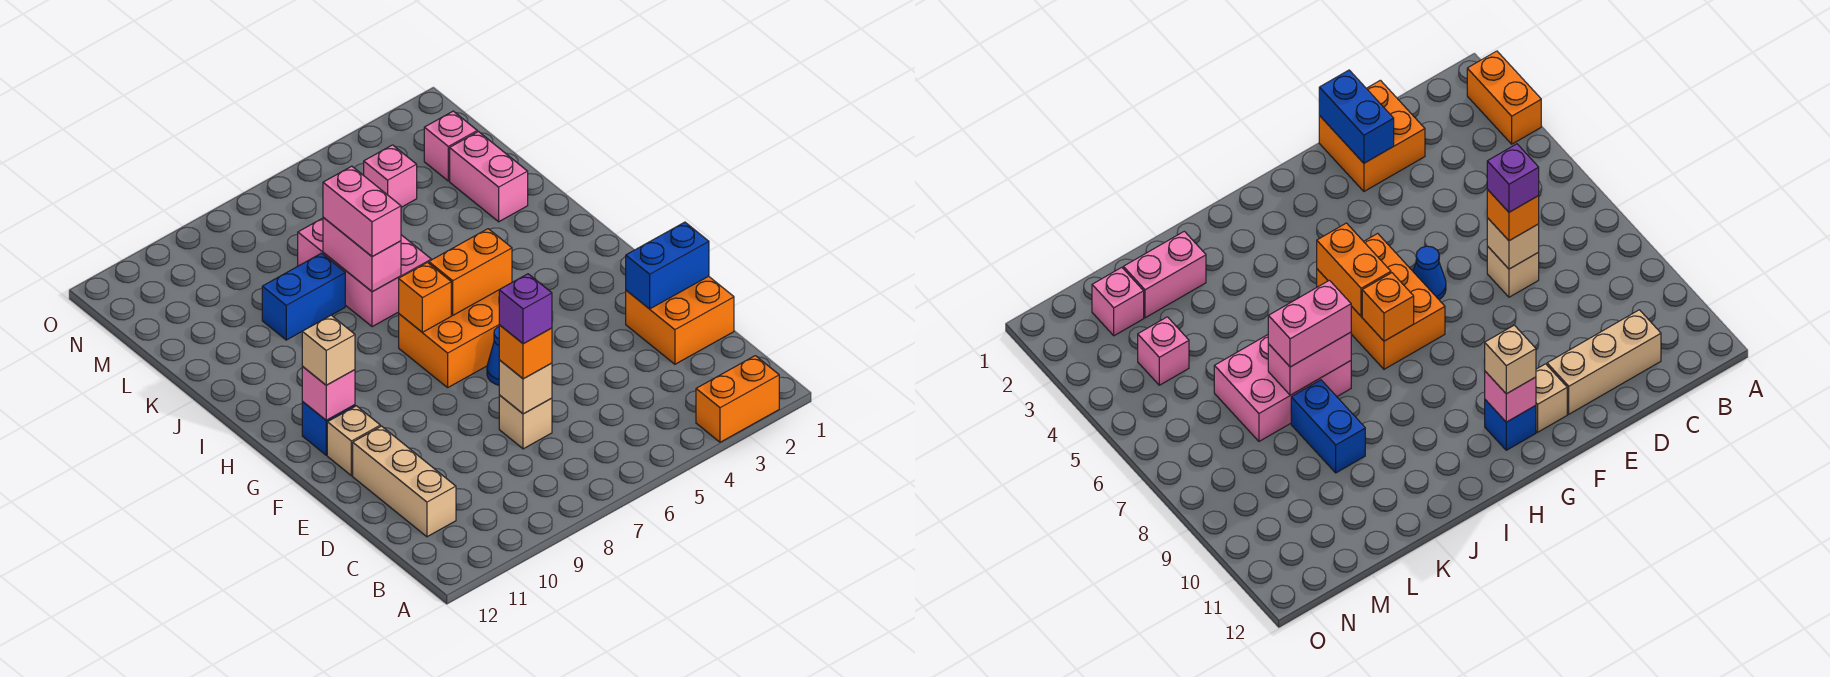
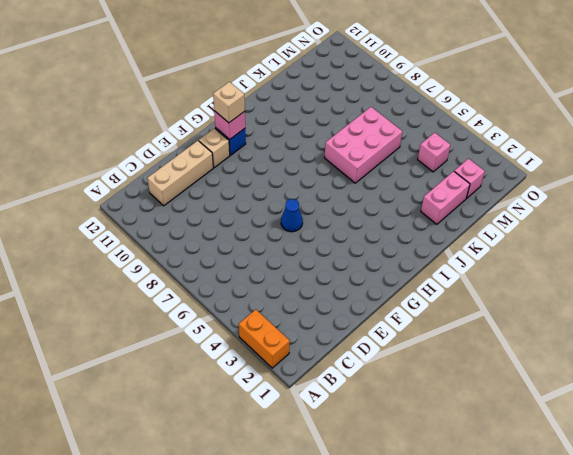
none -> orange 2x2 brick [626,276,734,364]
none -> tan 1x1 brick [499,395,552,449]
none -> orange 2x3 brick [399,290,499,388]

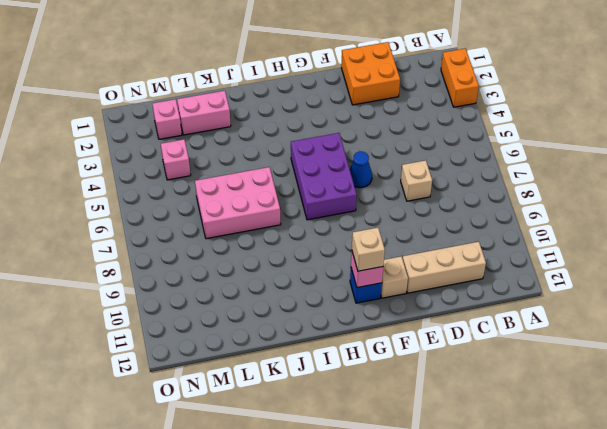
purple 2x3 brick [291,133,357,220] -> orange 2x3 brick [399,290,499,388]
none -> blue 1x2 brick [262,253,345,340]
none -> tan 1x1 brick [499,360,552,414]
none -> blue 1x2 brick [626,222,709,309]

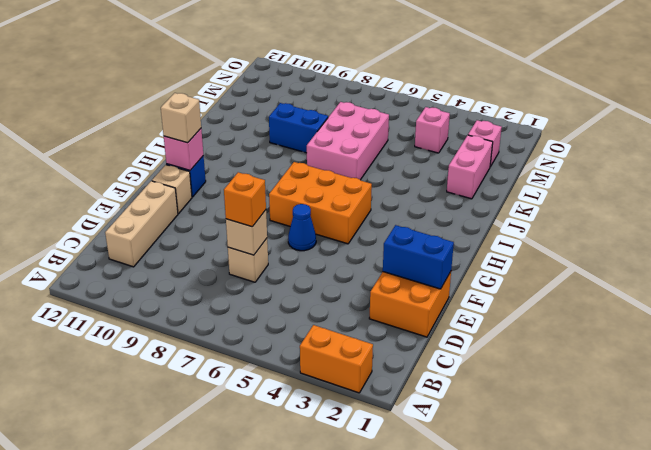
none -> orange 1x2 brick [429,229,512,315]
none -> orange 1x1 brick [399,262,451,332]
none -> pink 1x2 brick [323,218,401,292]

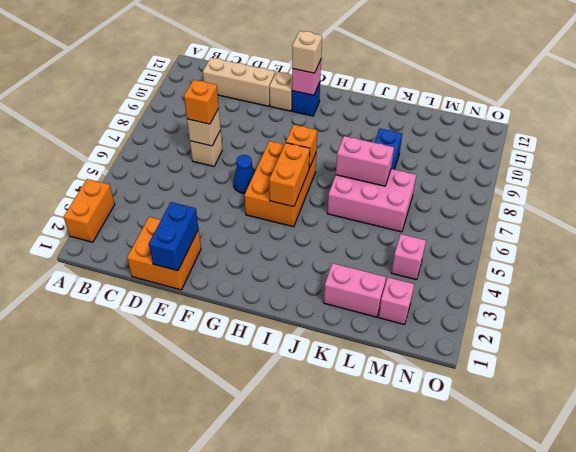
none -> pink 1x2 brick [323,166,401,257]
none -> purple 1x1 brick [499,274,552,344]

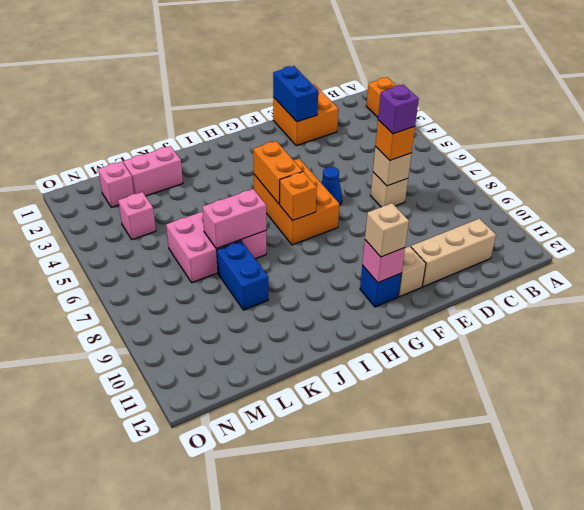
none -> pink 1x2 brick [323,166,401,257]

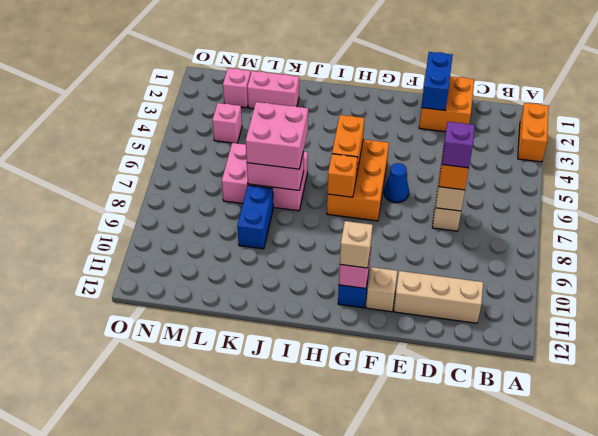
pink 2x2 brick [245,102,308,169] -> pink 1x2 brick [323,166,401,257]

